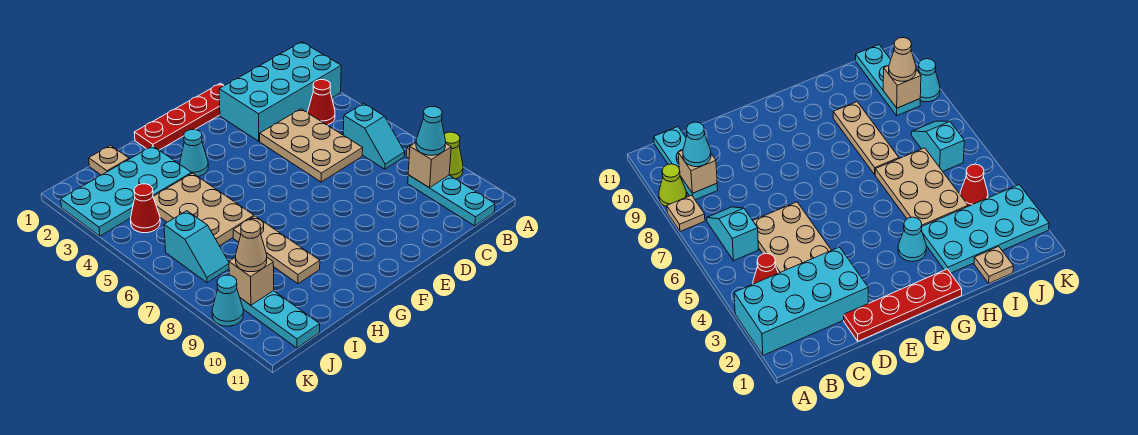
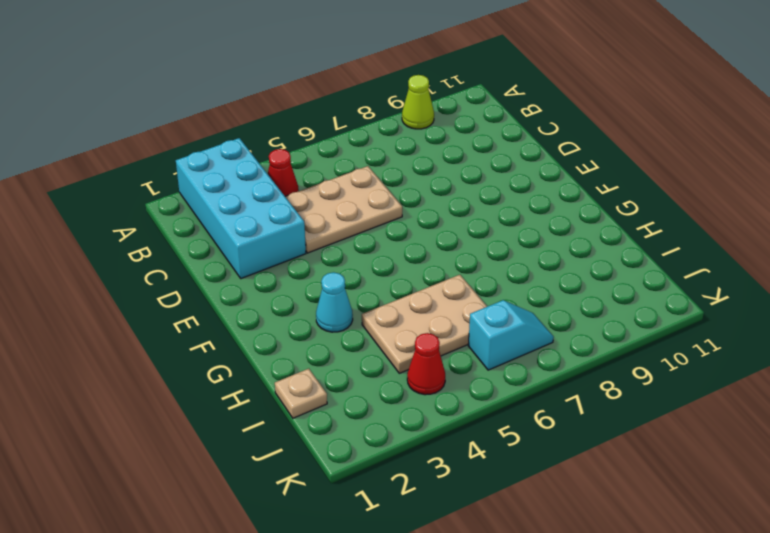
none -> tan 1x1 plate [667,195,705,232]
none -> cyan 1x2 slope [343,103,405,169]
none -> cyan 1x3 plate [408,175,495,226]

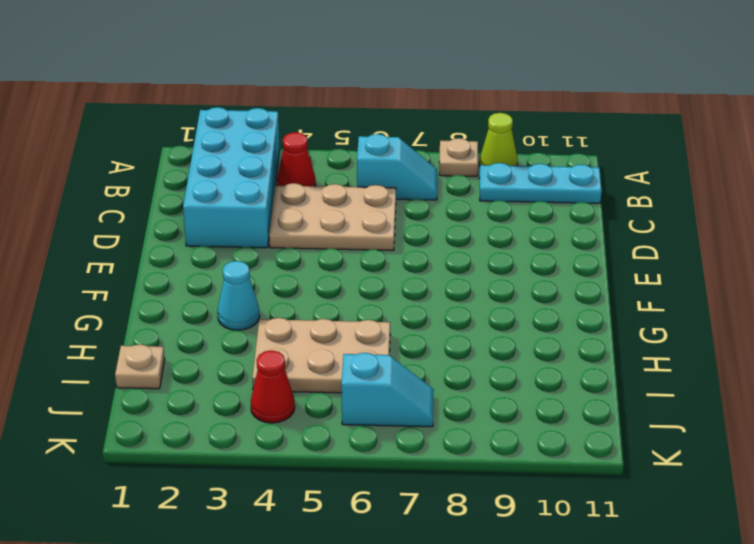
none -> red 1x4 plate [134,83,224,150]
none -> cyan 2x4 plate [61,146,192,236]
none -> tan 1x3 plate [233,216,320,284]

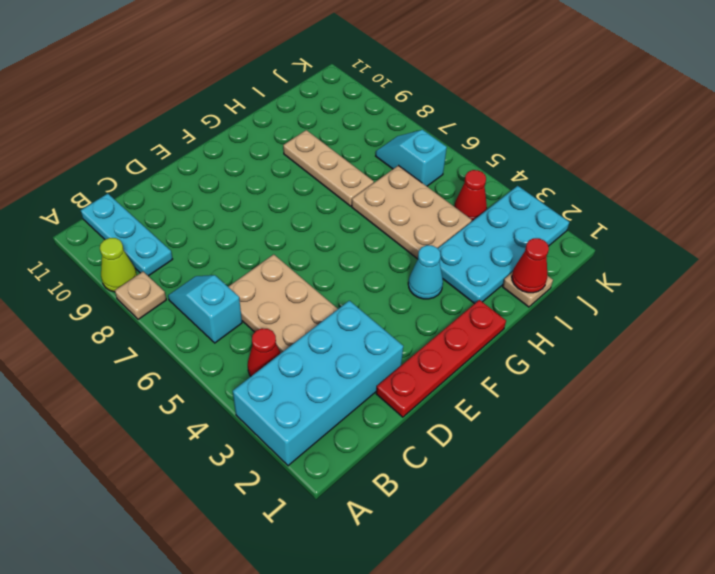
red 1x1 cone [512,238,549,293] -> none
none -> cyan 1x3 plate [240,291,320,348]
none -> cyan 1x1 cone [212,275,243,326]
none -> tan 1x1 brick [408,143,451,188]

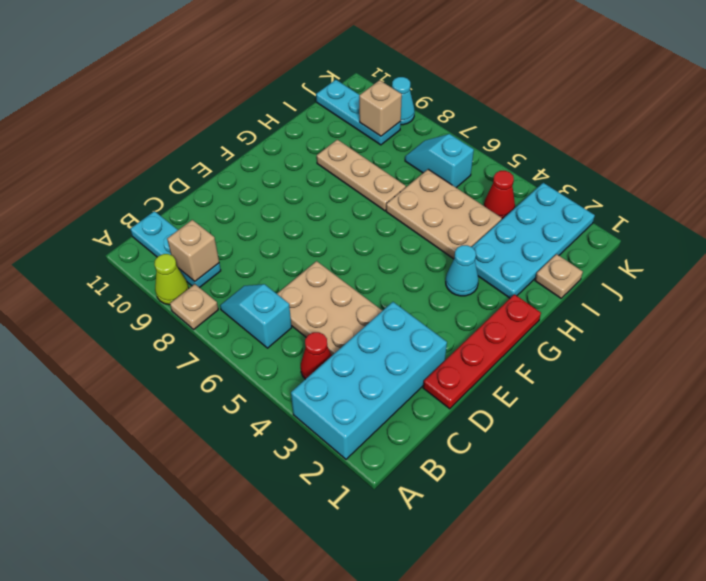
none -> cyan 1x1 cone [416,107,446,155]
none -> tan 1x1 cone [235,220,267,272]

